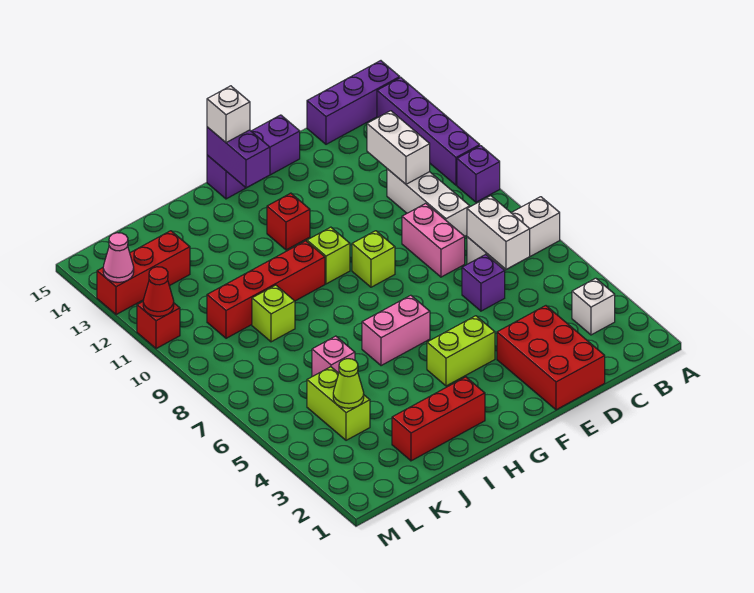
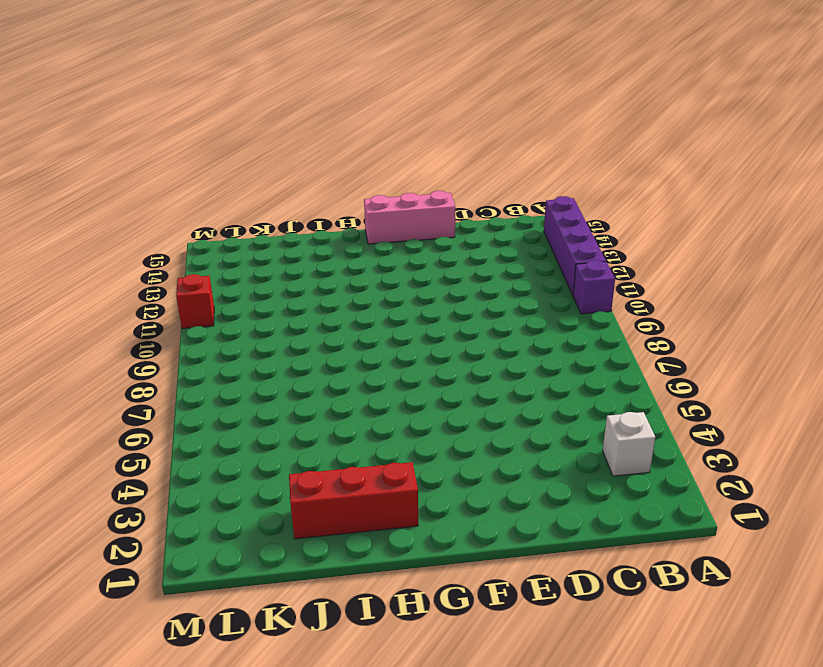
pink 1x3 brick [364,191,455,244] -> purple 1x3 brick [207,115,300,199]
none -> white 1x3 brick [467,197,560,270]
none -> purple 1x3 brick [307,61,400,144]
none -> white 1x3 brick [387,169,470,236]

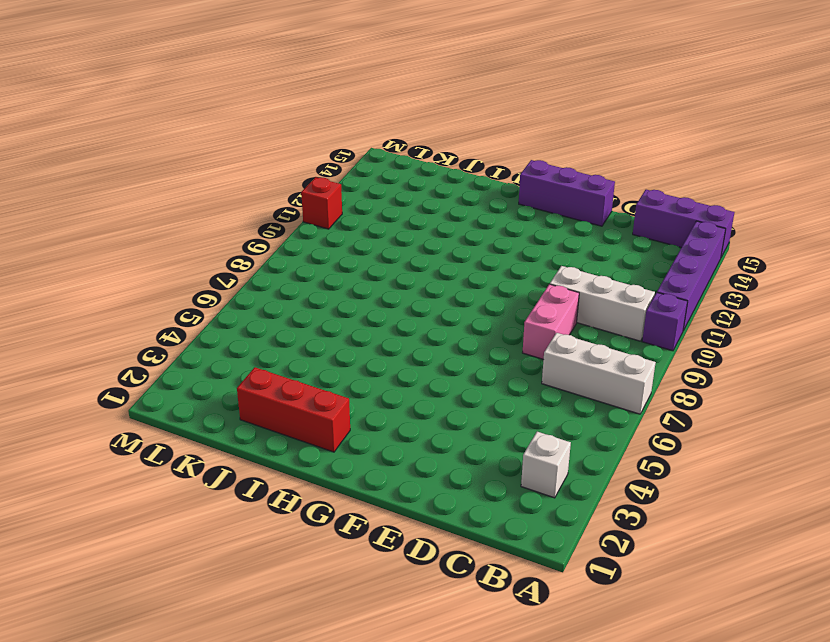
white 1x3 brick [550,266,655,341] -> white 1x3 brick turned to [387,169,470,236]
none -> red 2x3 brick [497,306,605,410]
none -> purple 1x1 brick [462,254,505,311]
none -> lime 1x2 brick [427,316,495,386]

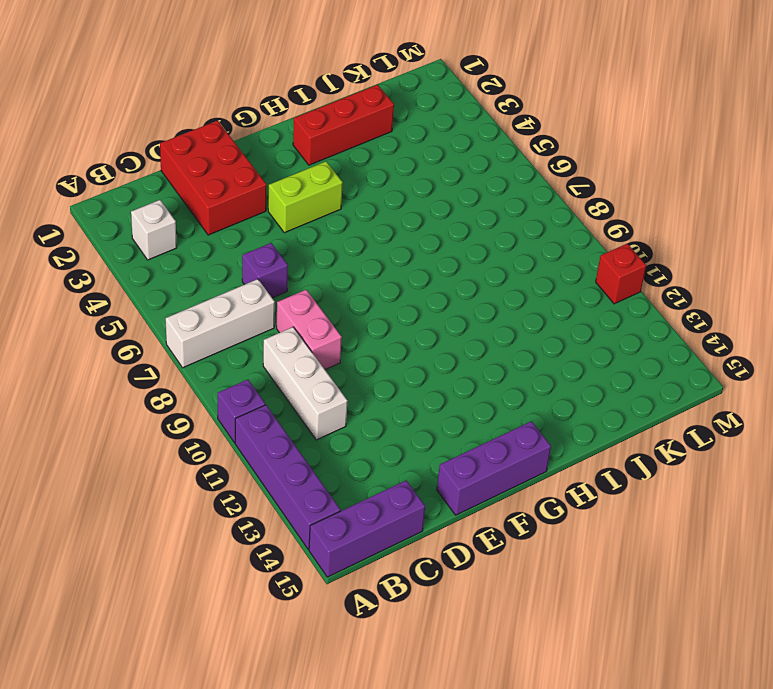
none -> lime 1x1 brick [352,231,395,287]
none -> pink 1x2 brick [362,295,430,366]
none -> lime 1x1 brick [307,227,350,284]

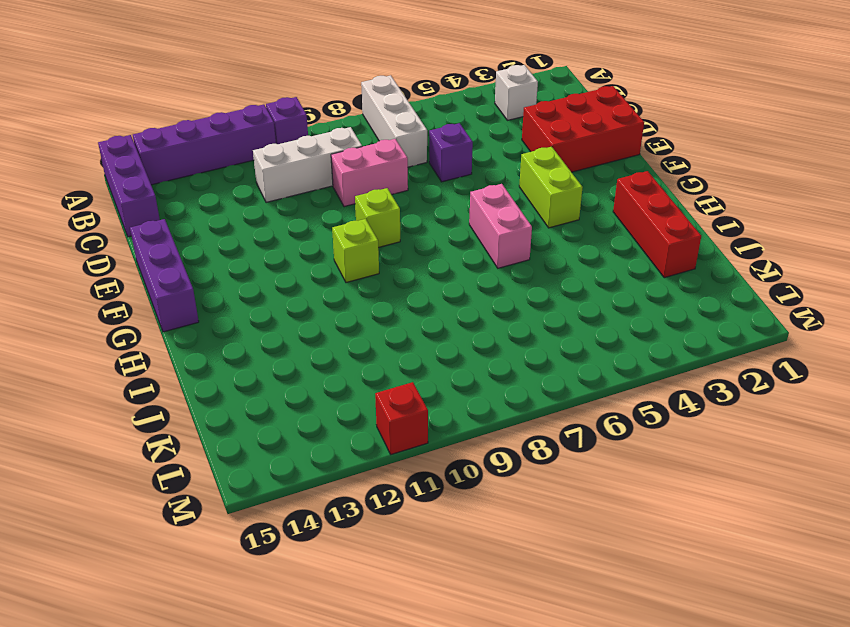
none -> red 1x1 brick [267,193,310,250]
none -> red 1x4 brick [207,241,325,338]
none -> pink 1x1 brick [312,336,355,377]

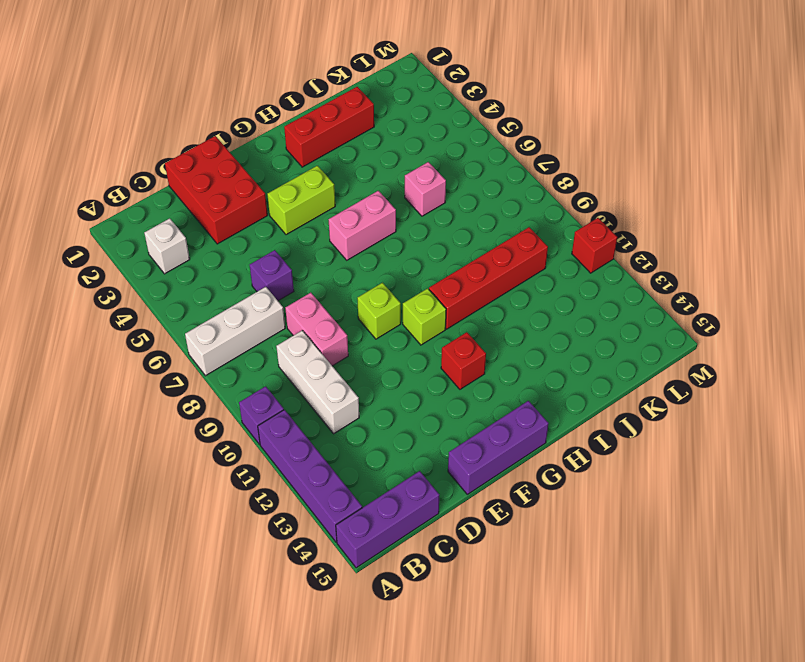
none -> lime 1x1 brick [252,285,295,342]
none -> lime 1x2 brick [307,367,370,440]
none -> red 1x3 brick [97,231,190,315]

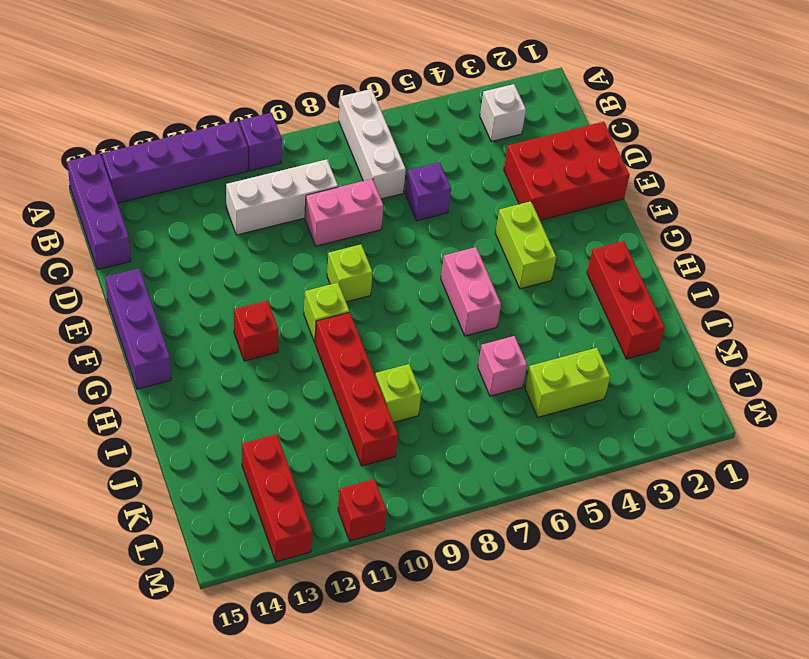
none -> white 1x2 brick [467,196,530,269]
none -> white 1x2 brick [367,111,430,184]
none -> purple 1x2 brick [207,127,270,188]

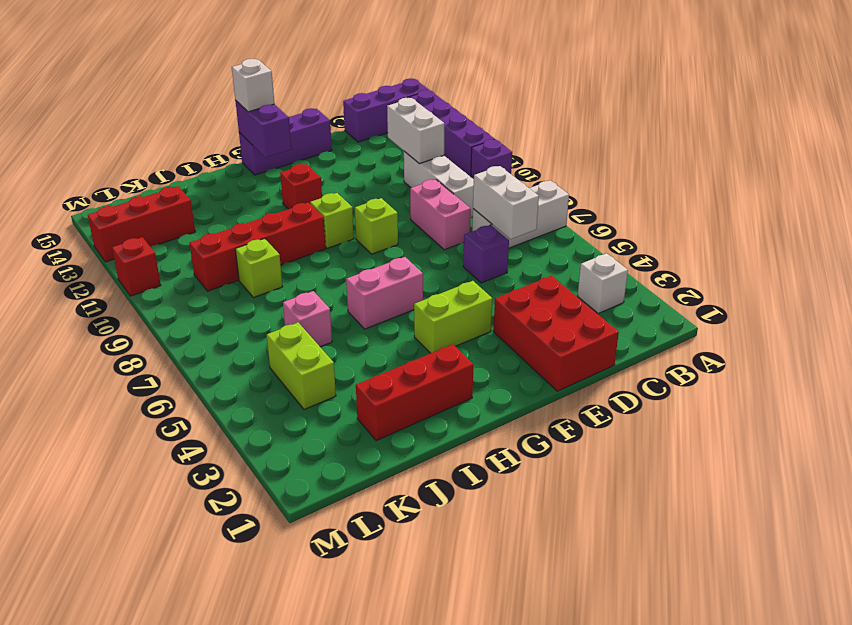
none -> lime 1x1 cone [333,359,364,408]
none -> red 1x1 cone [143,267,174,316]
none -> pink 1x1 cone [103,233,134,282]

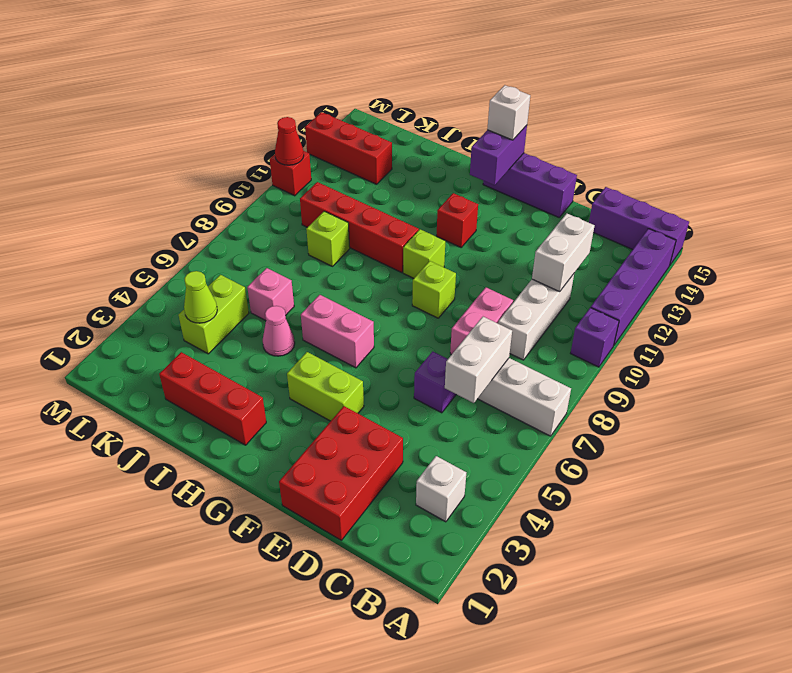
pink 1x1 cone [263,306,295,356] -> pink 1x1 cone moved to [103,233,134,282]

